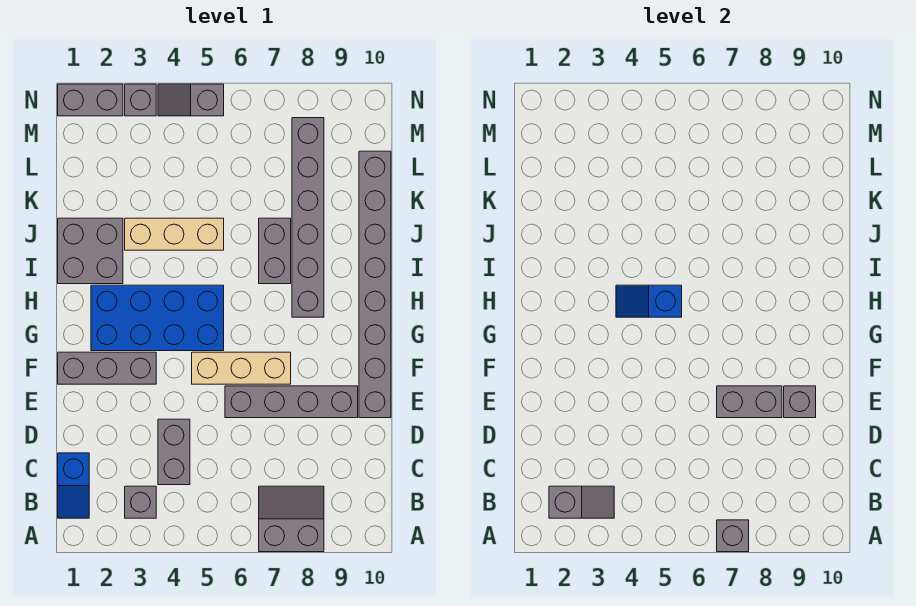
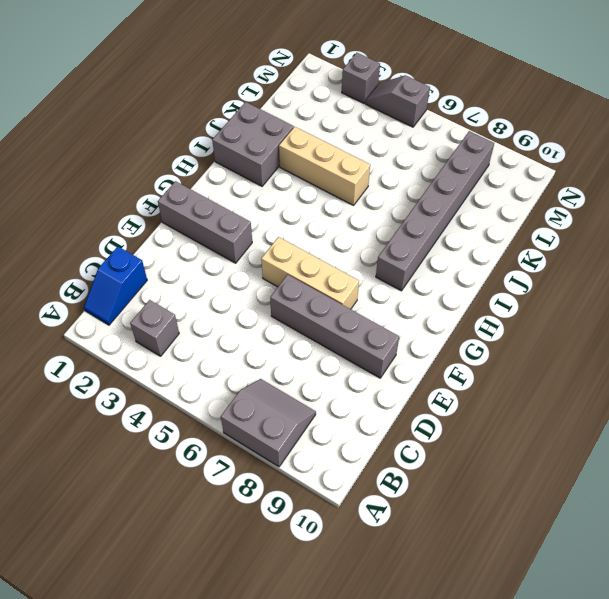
none -> grey 1x2 brick [158,419,190,485]
none -> grey 1x8 brick [359,151,391,418]
none -> blue 2x4 brick [91,285,224,351]

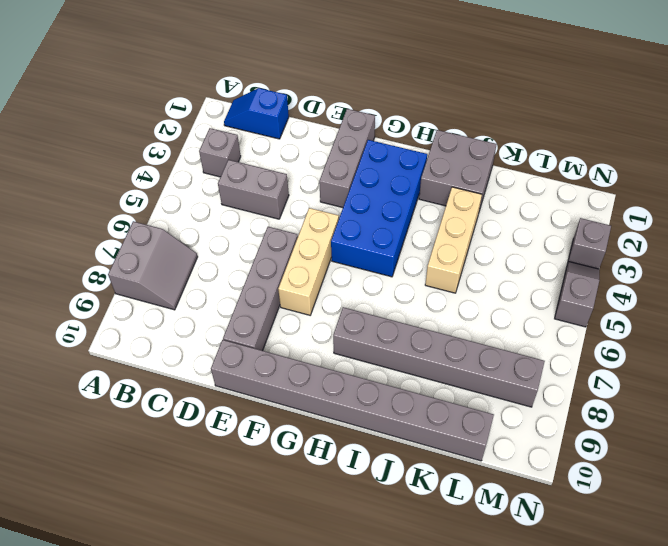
none -> grey 1x2 brick [259,218,291,284]
none -> grey 1x2 brick [58,84,123,116]
none -> grey 1x1 brick [717,520,749,552]

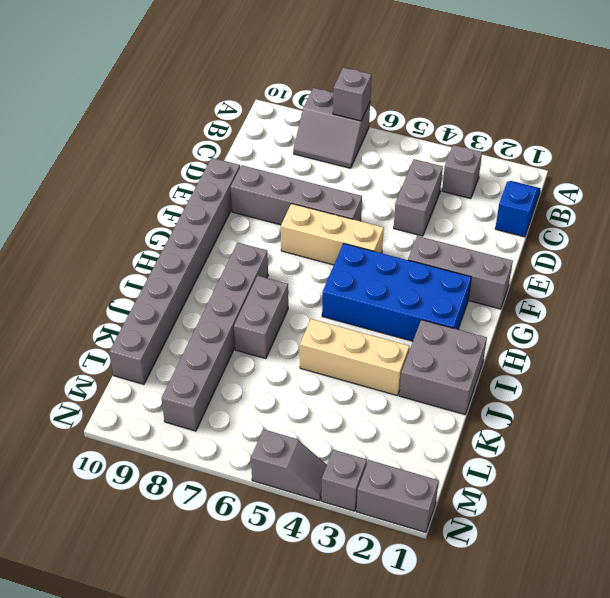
none -> grey 1x2 slope [549,486,614,518]
none -> grey 1x2 brick [717,386,782,418]
none -> grey 1x1 brick [784,386,816,418]

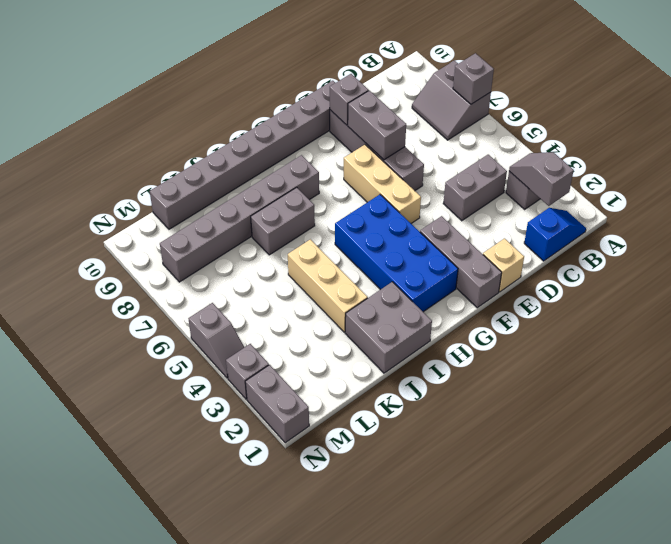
tan 1x1 brick [483,239,524,292] -> none
none -> blue 1x2 slope [616,285,682,317]

